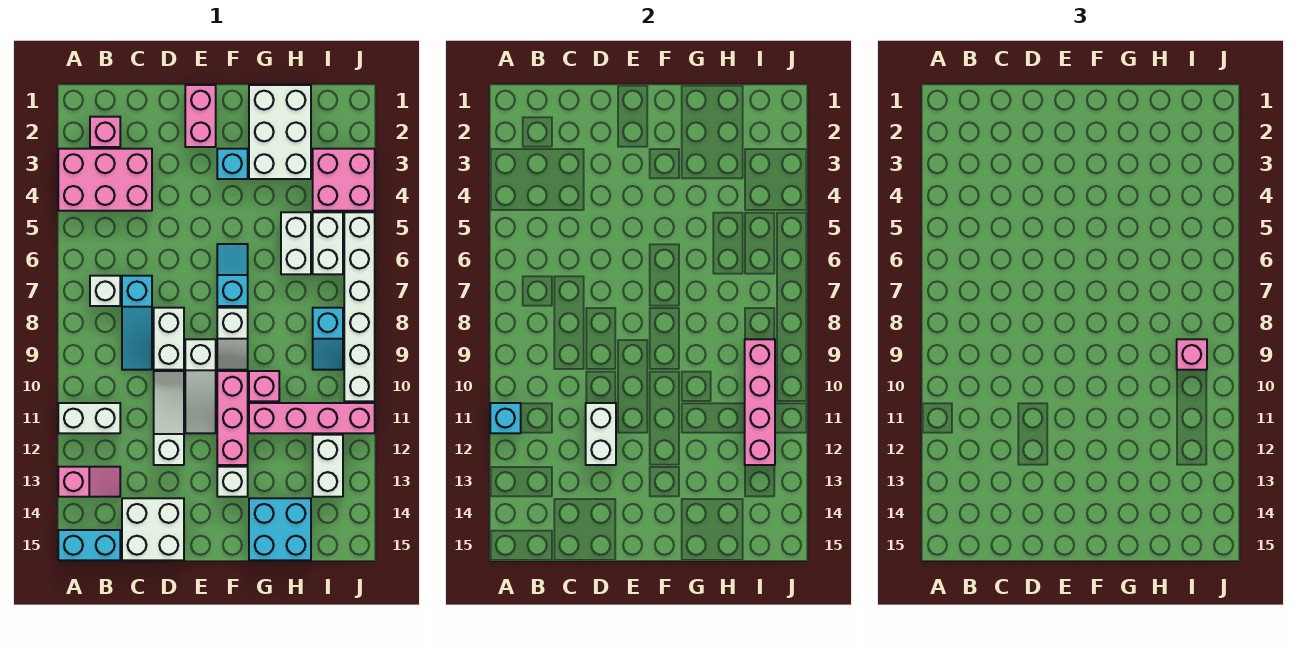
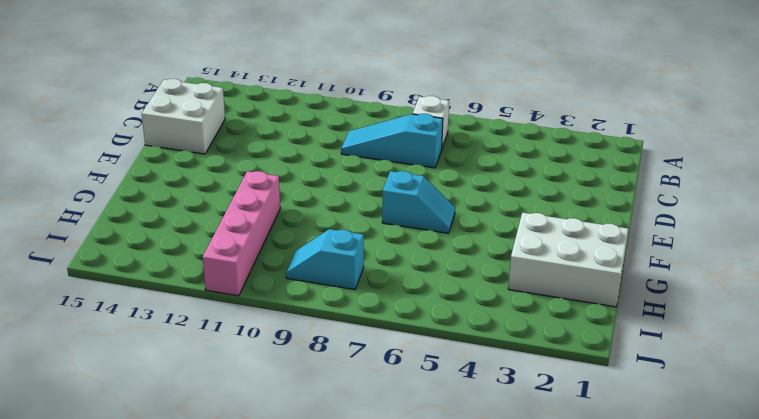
none -> pink 2x3 brick [58,149,152,211]
none -> white 1x2 brick [58,403,120,433]
none -> pink 1x2 slope [58,467,120,497]
none -> cyan 1x2 brick [58,530,120,560]

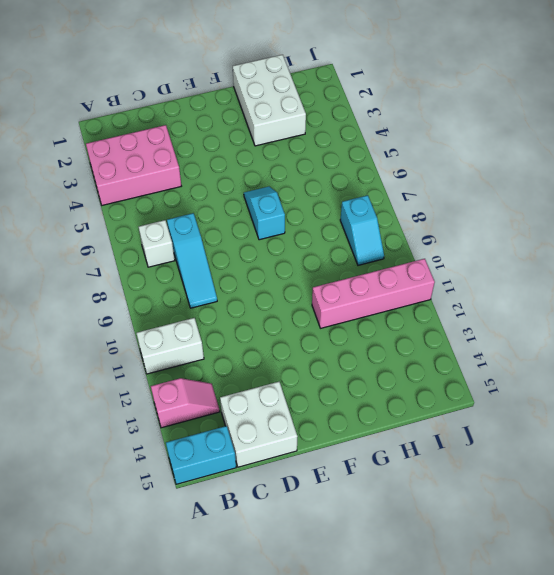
none -> pink 1x1 brick [90,117,120,147]
none -> white 1x2 brick [154,308,184,370]
none -> white 1x3 slope [154,371,184,465]
none -> pink 1x2 brick [185,85,216,147]

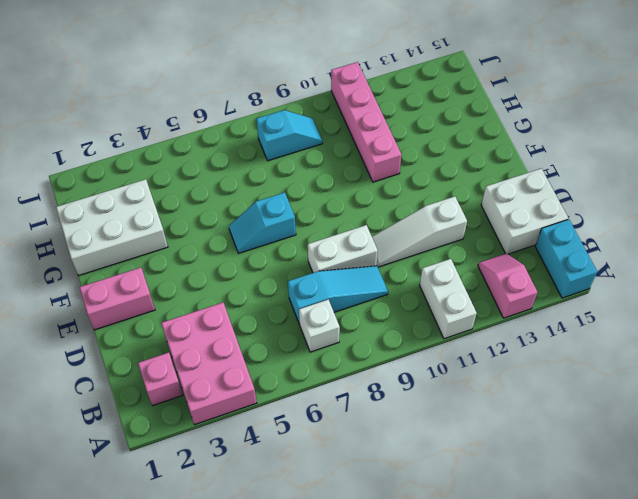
none -> white 1x3 slope [185,339,216,433]
none -> cyan 1x1 brick [217,149,248,179]
none -> white 1x2 slope [217,308,248,370]
none -> pink 1x3 brick [217,371,248,465]

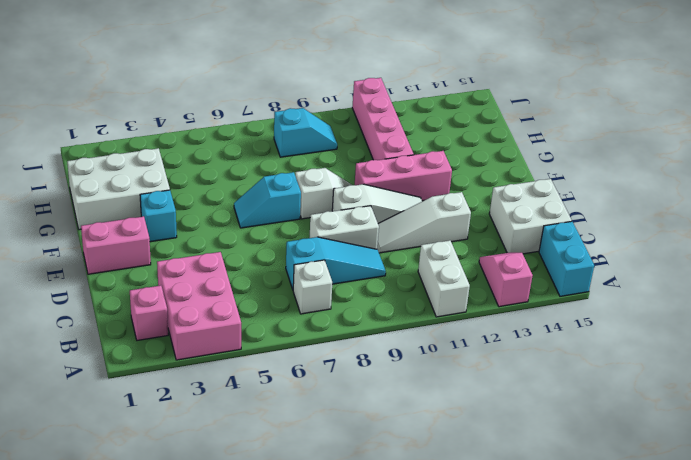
none -> white 1x1 brick [217,467,248,497]
none -> pink 1x1 brick [249,371,279,401]
none -> cyan 2x2 brick [249,498,311,560]
none -> white 1x2 brick [281,212,311,274]

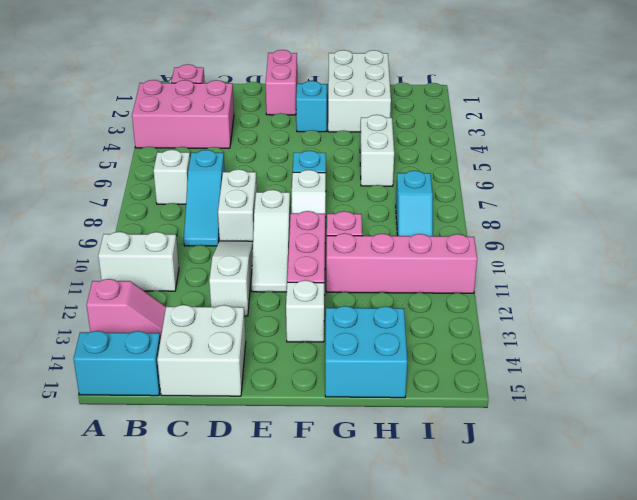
none -> pink 2x2 brick [313,149,375,211]
none -> white 1x2 brick [313,212,343,274]
none -> white 1x2 brick [313,435,343,497]
none -> white 1x6 brick [344,212,375,401]

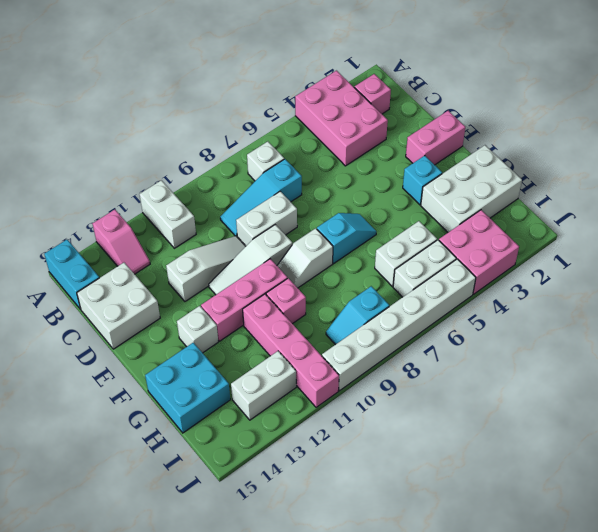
none -> cyan 1x1 brick [490,403,521,433]
none -> white 1x2 brick [586,403,616,465]
none -> pink 1x4 brick [745,339,775,465]
none -> pink 1x1 brick [1177,339,1207,370]

